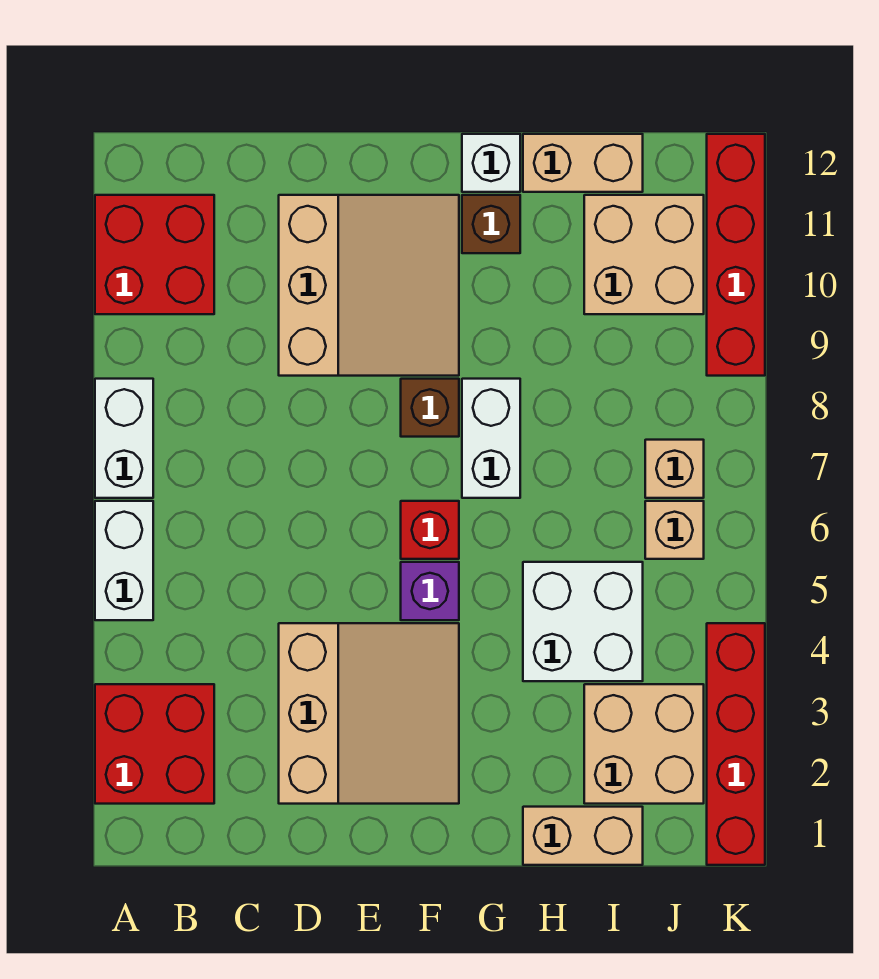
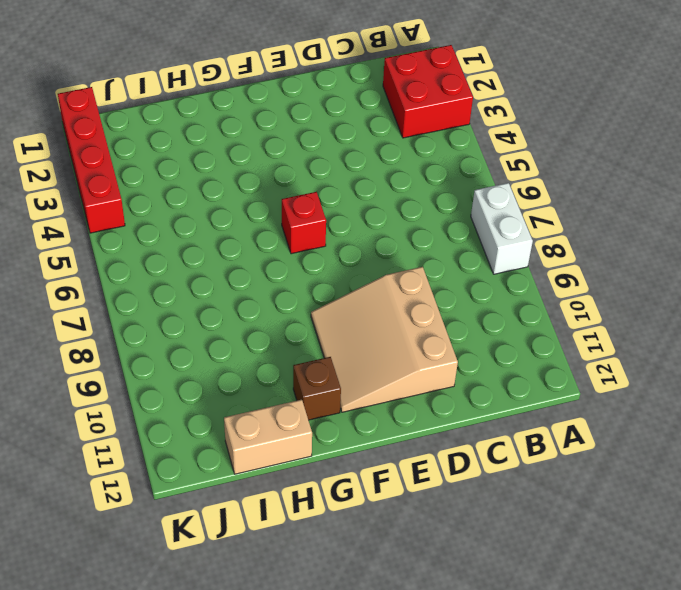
none -> white 1x2 brick [95,501,153,620]
none -> red 2x2 brick [95,195,214,314]
none -> tan 3x3 slope [279,623,459,804]

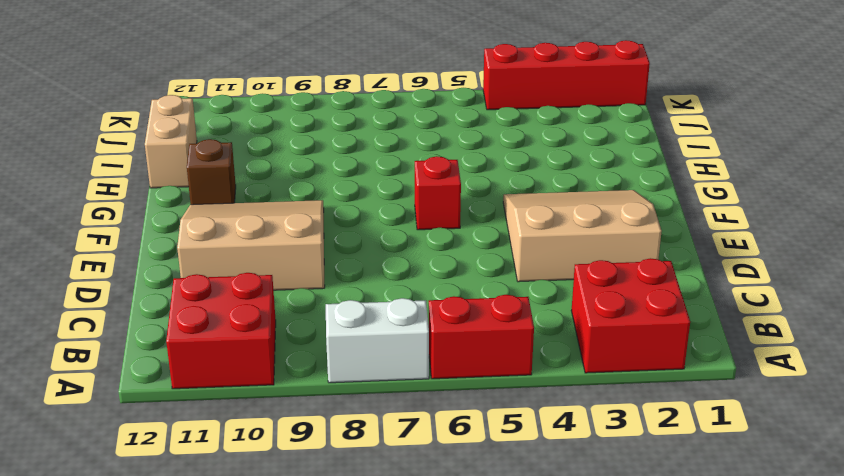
red 1x2 brick [429,295,534,379] -> white 1x2 brick [95,501,153,620]
none -> purple 1x1 brick [401,562,459,620]
none -> brown 1x1 brick [401,379,459,437]
none -> white 1x2 brick [462,379,520,498]

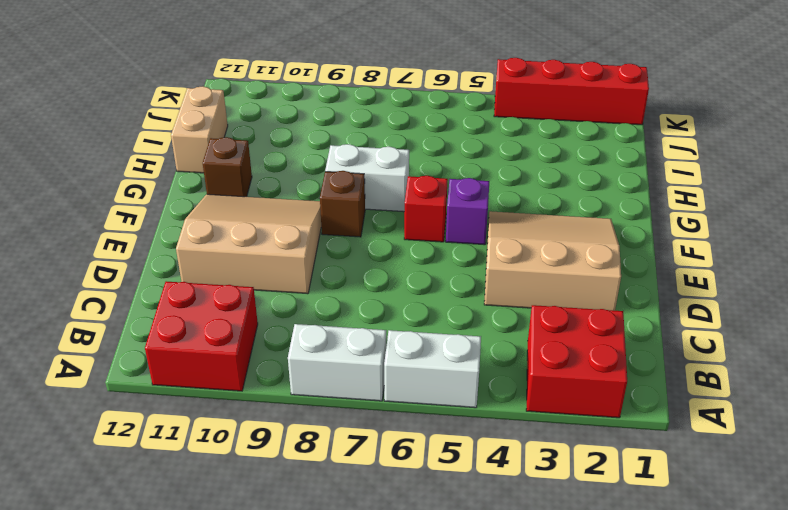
none -> white 1x1 brick [462,134,520,192]
none -> tan 1x2 brick [523,807,643,865]
none -> white 2x2 brick [523,562,643,681]

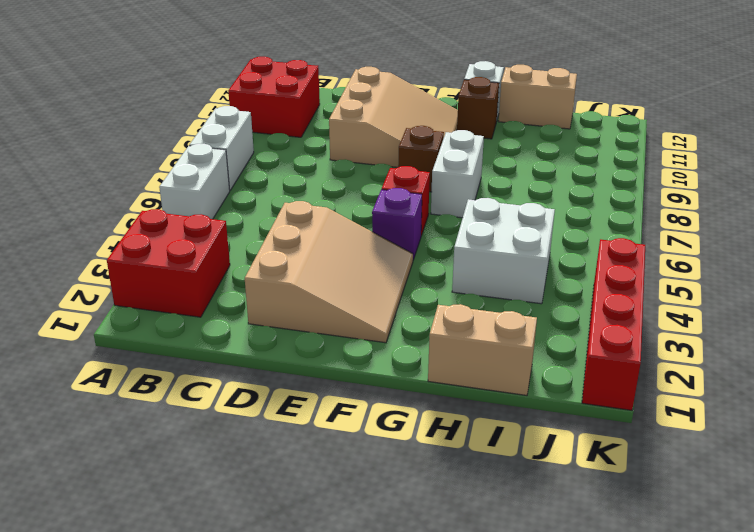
none -> tan 2x2 brick [584,684,704,804]
none -> tan 2x2 brick [584,195,704,314]
none -> tan 1x1 brick [645,501,704,559]

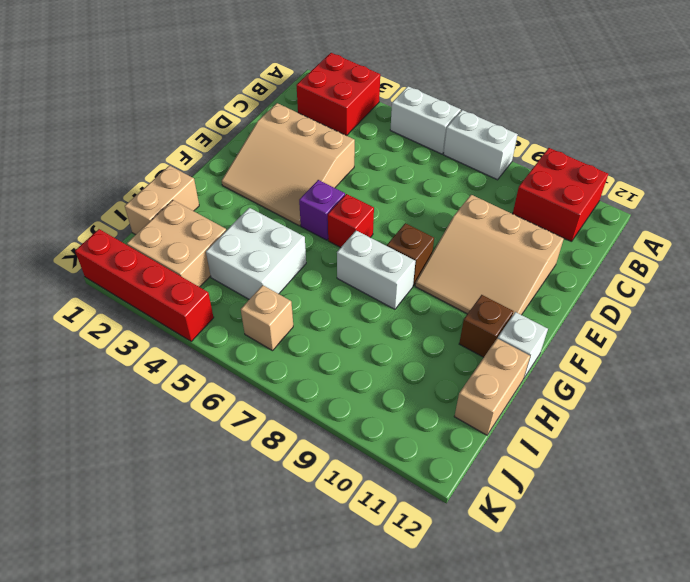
none -> tan 2x2 brick [584,195,704,314]
none -> tan 1x1 brick [645,440,704,498]
none -> red 1x4 brick [707,134,765,376]

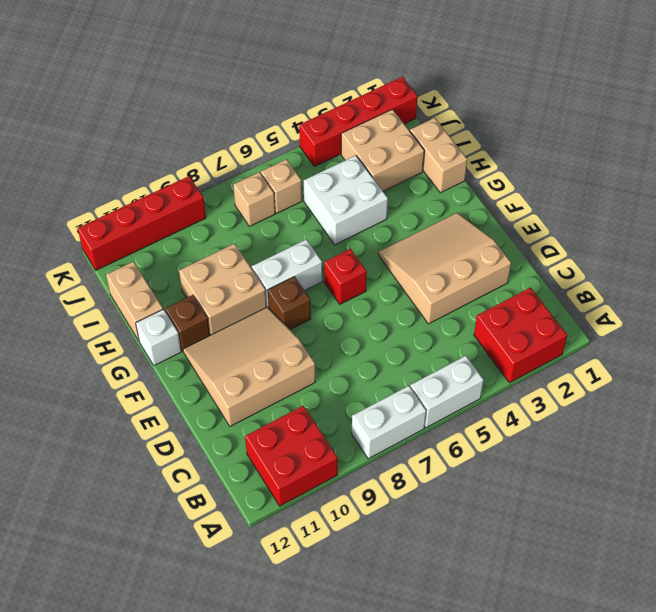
tan 2x2 brick [179,244,267,335] -> tan 2x2 brick moved to [584,195,704,314]
none -> purple 1x1 brick [401,562,459,620]

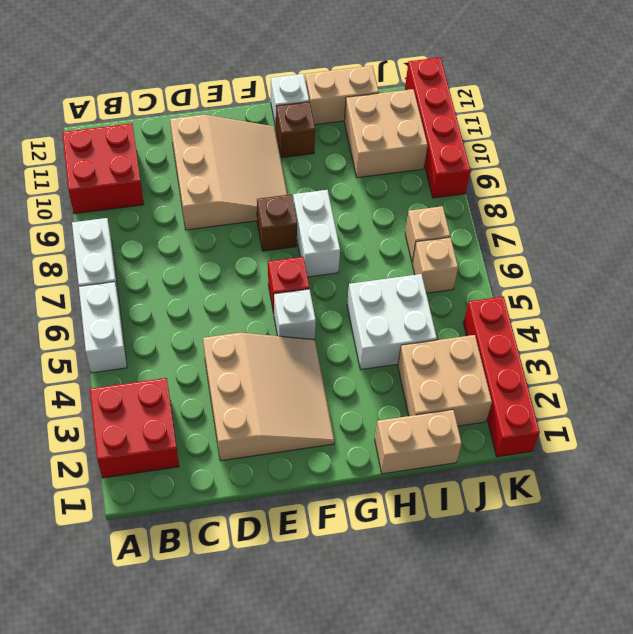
white 1x1 brick [274,289,316,340] -> purple 1x1 brick [401,562,459,620]

